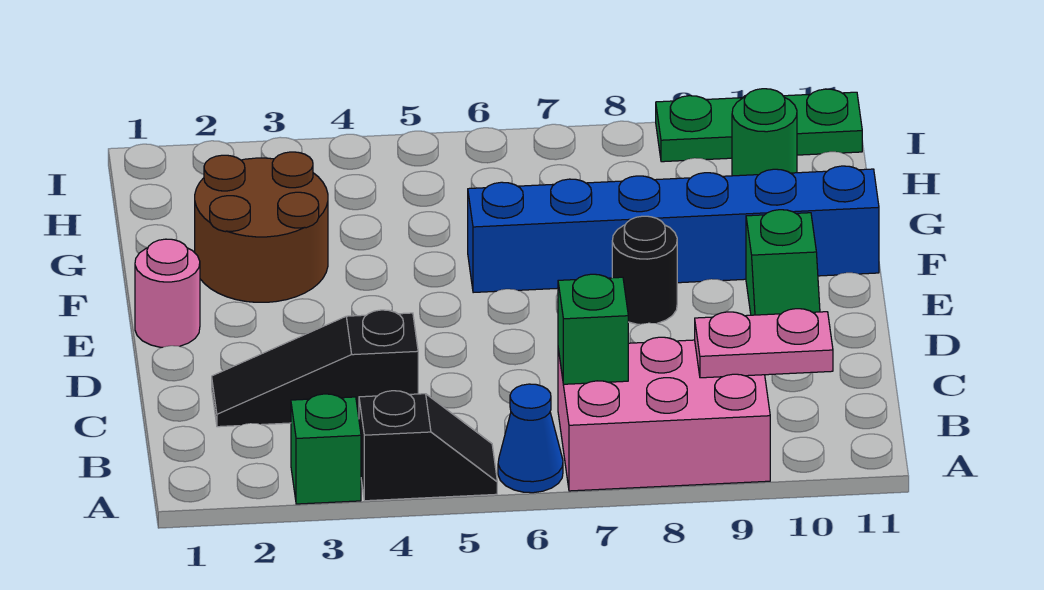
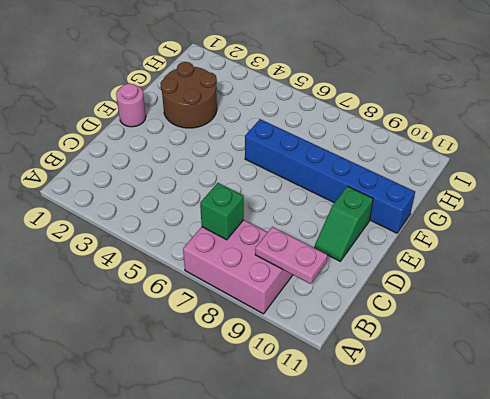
none -> green 1x1 brick [291,394,361,504]
none -> black 1x2 slope [359,391,497,501]
none -> blue 1x1 cone [498,384,563,493]

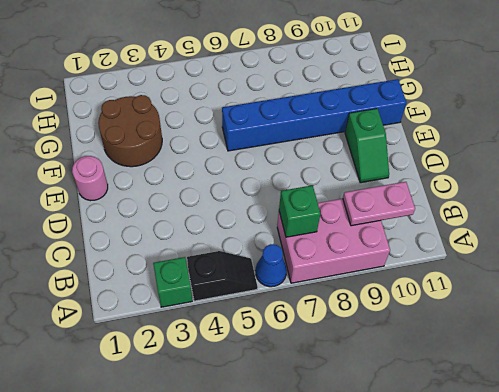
none -> black 1x3 slope [212,310,418,427]
none -> black 1x1 round brick [612,216,677,324]
none -> green 1x1 round brick [732,89,797,176]

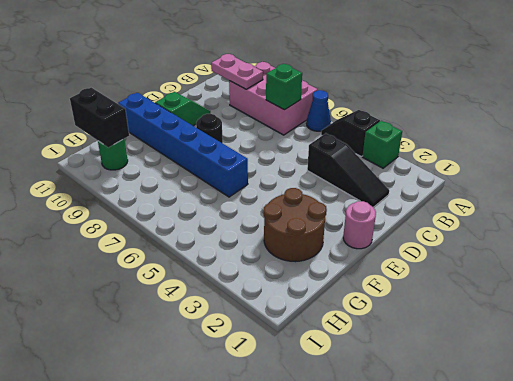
black 1x2 brick [70,88,129,148] -> none
none -> green 1x3 plate [656,89,862,162]

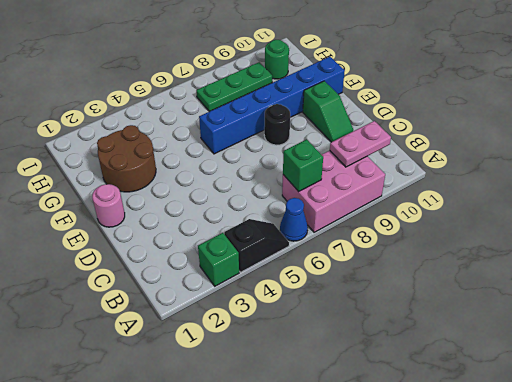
green 1x3 plate [196,62,272,111] -> green 1x3 plate moved to [656,89,862,162]
none -> black 1x3 slope [212,310,418,427]

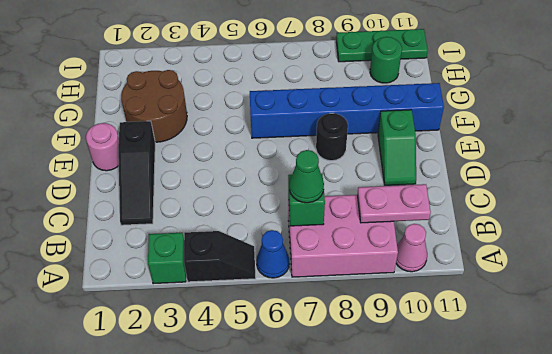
pink 1x1 cone [396,224,427,272] -> none
green 1x1 cone [289,150,324,203] -> none
black 1x3 slope [118,121,155,225] -> black 1x3 slope turned to [212,310,418,427]

